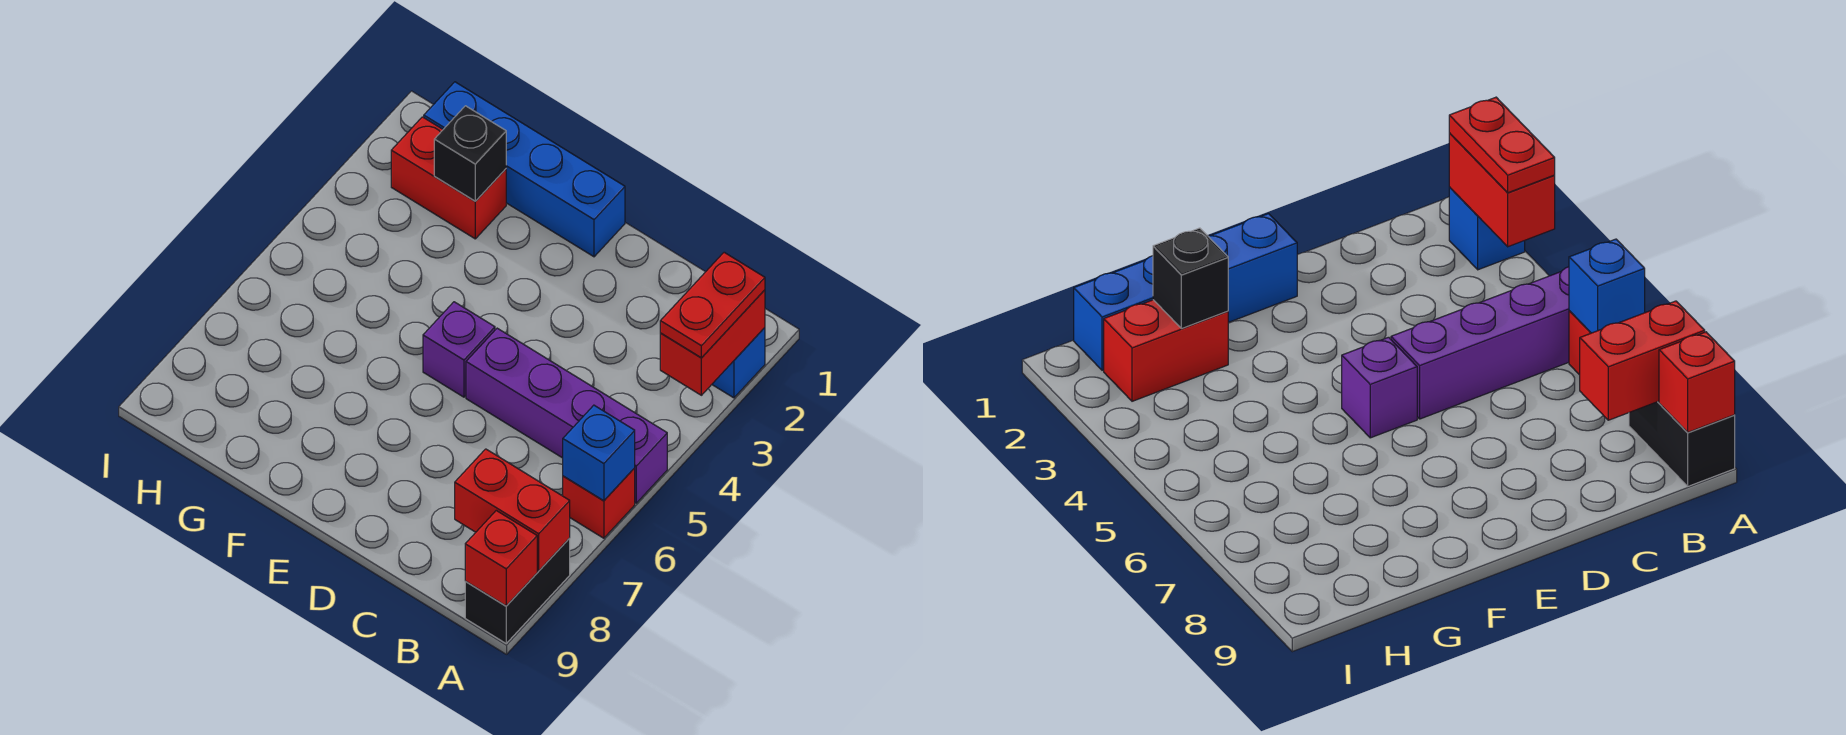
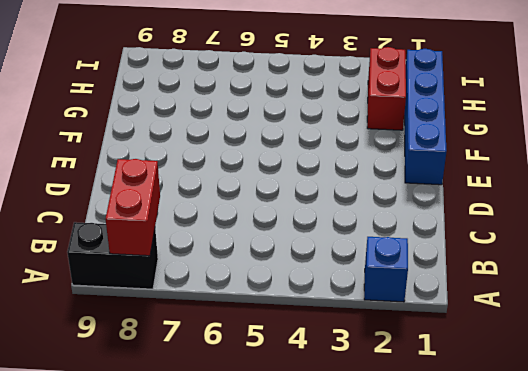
none -> purple 1x4 brick [466,328,667,503]
none -> red 1x1 brick [563,468,635,538]
none -> purple 1x1 brick [423,302,495,397]

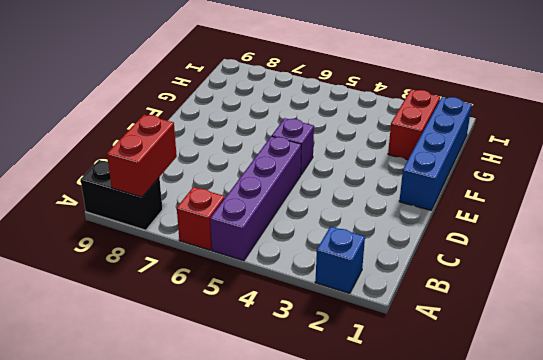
none -> red 1x2 brick [660,290,765,395]
none -> blue 1x1 brick [563,405,635,501]
none -> red 1x1 brick [465,511,537,606]

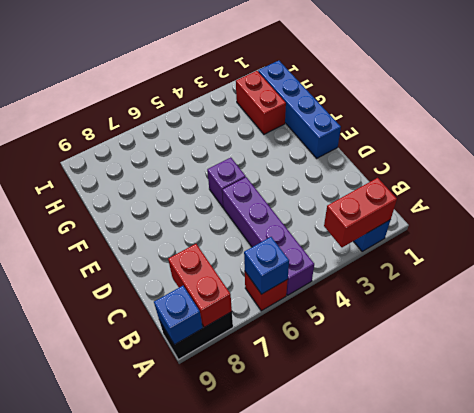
blue 1x1 brick [154,286,203,345] -> red 1x1 brick [465,511,537,606]
none -> black 1x1 brick [434,106,506,201]
none -> red 1x2 plate [660,252,765,358]

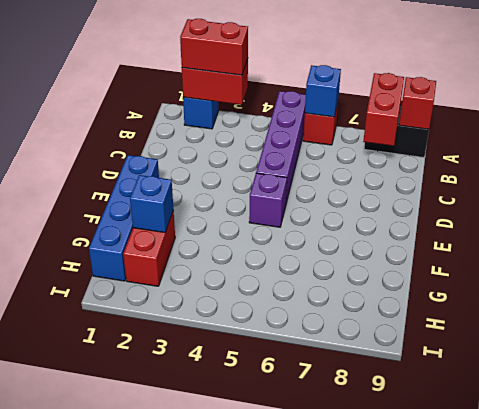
red 1x2 brick [180,19,248,75] -> red 1x2 plate [660,252,765,358]
blue 1x1 brick [130,175,173,233] -> black 1x1 brick [434,106,506,201]

